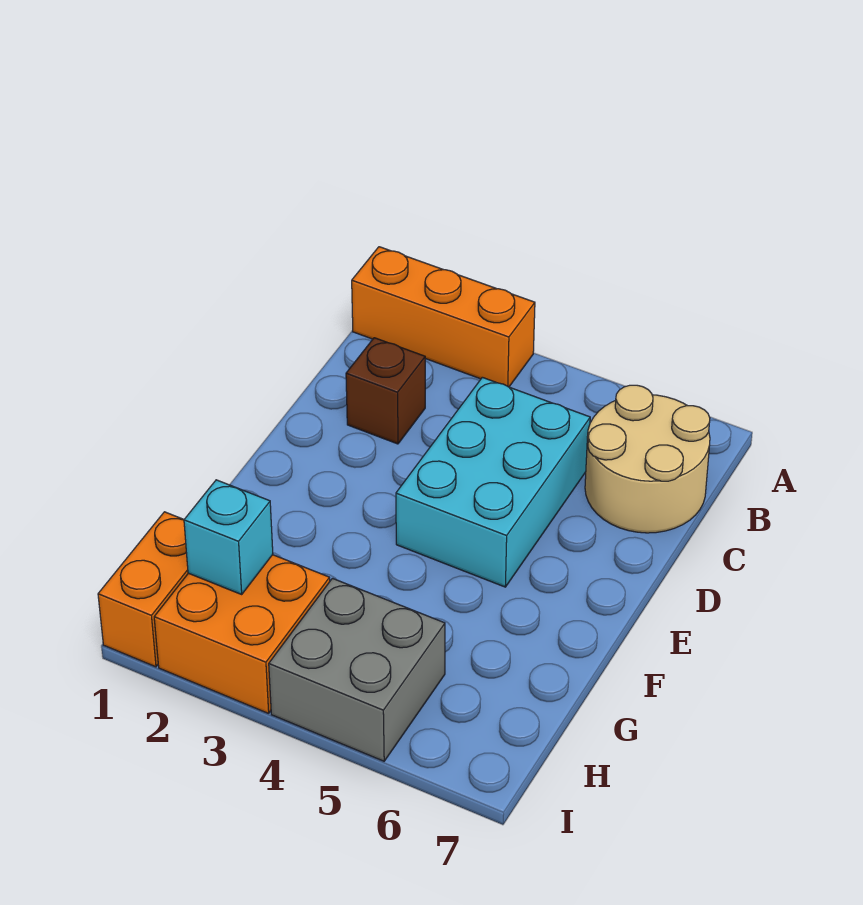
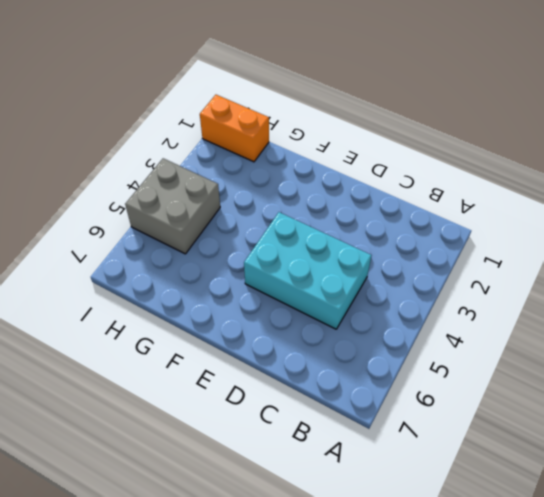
none -> orange 1x3 brick [352,247,535,387]
none -> tan 2x2 round brick [585,385,710,533]

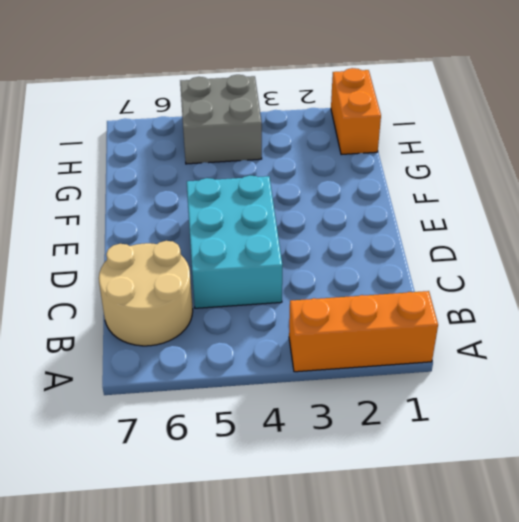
none -> brown 1x1 brick [346,338,425,444]
none -> orange 2x2 brick [154,555,330,713]

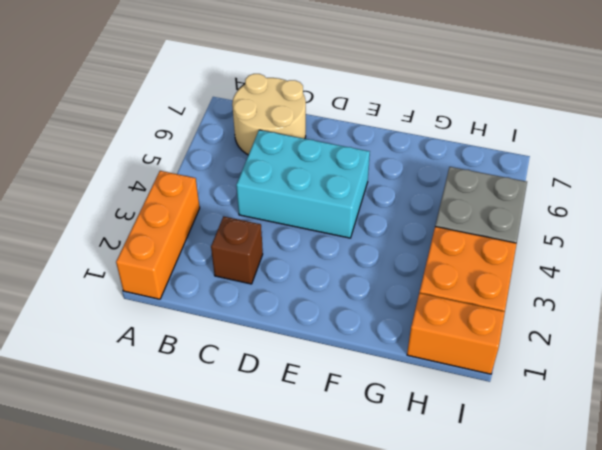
none -> cyan 1x1 brick [184,480,273,594]

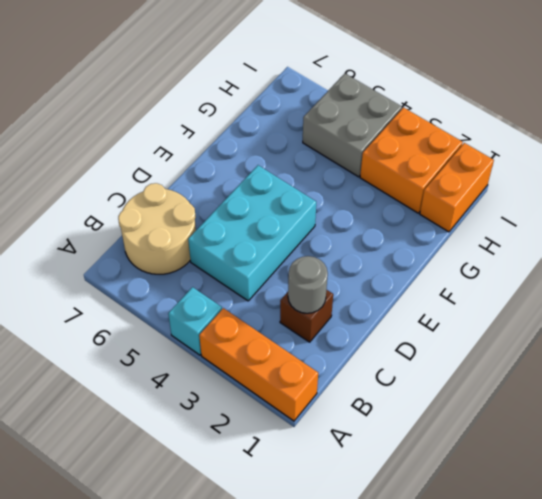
cyan 1x1 brick [168,287,222,355] -> cyan 1x1 brick moved to [184,480,273,594]
grey 1x1 round brick [288,256,328,313] -> none

